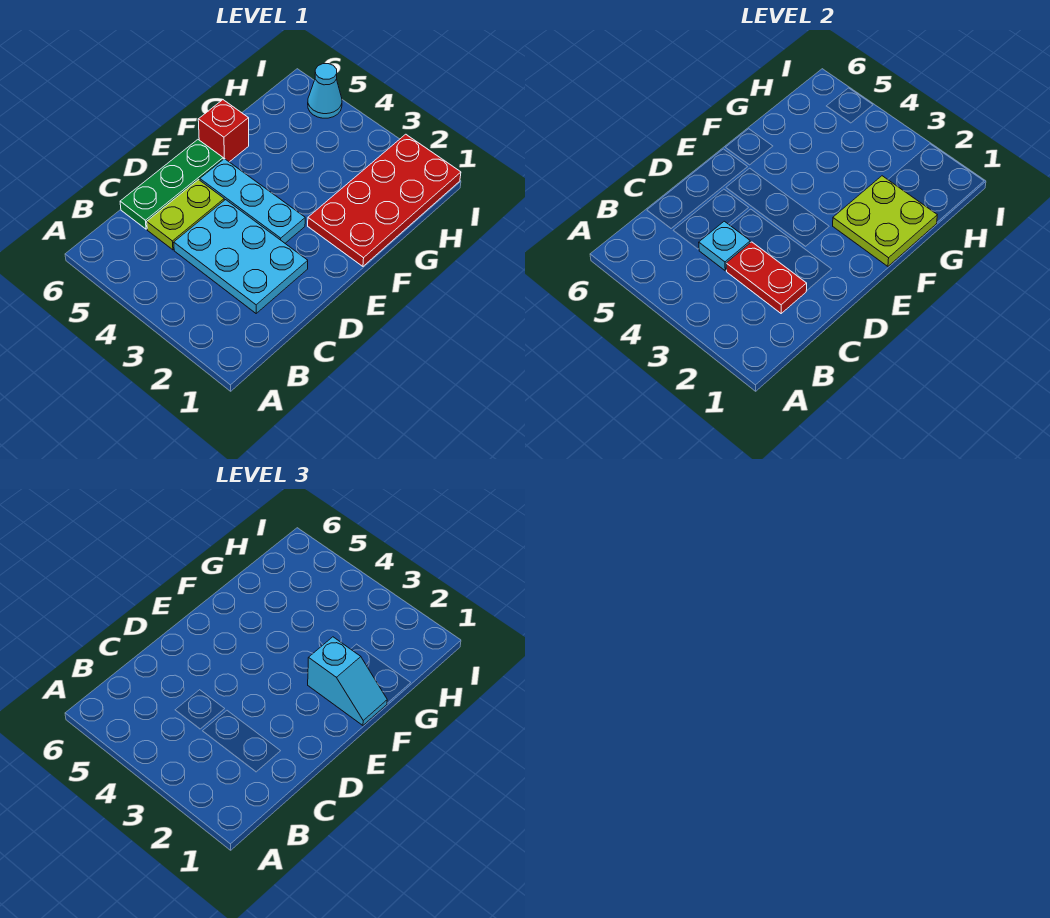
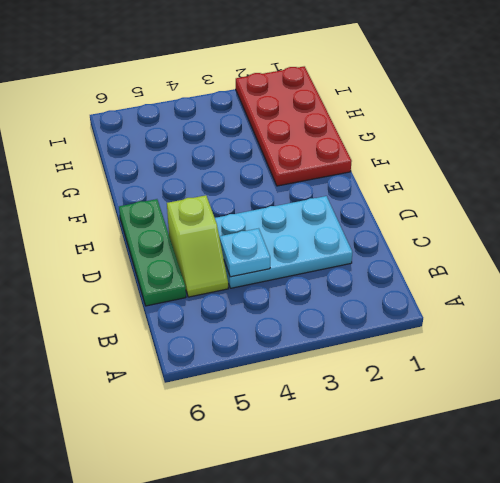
lime 1x2 slope [167,195,228,297] -> lime 1x2 plate [147,180,224,250]
none -> cyan 1x3 plate [200,159,305,243]
none -> red 1x1 brick [198,100,249,162]

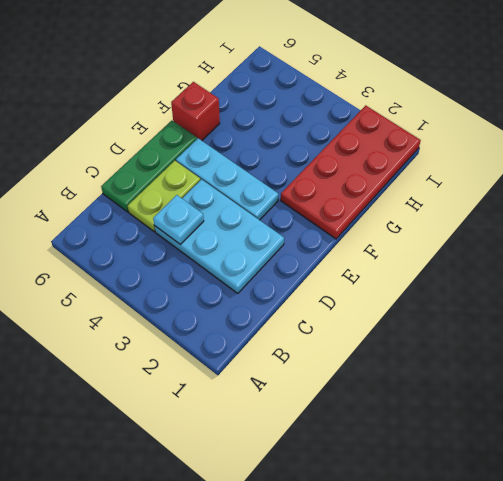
none -> cyan 1x1 cone [308,64,342,118]
none -> red 1x2 plate [726,242,807,313]

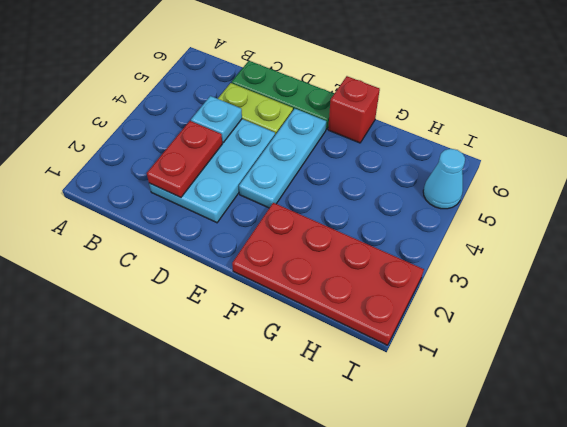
none -> lime 2x2 plate [833,176,937,266]
none -> cyan 1x2 slope [308,637,387,725]

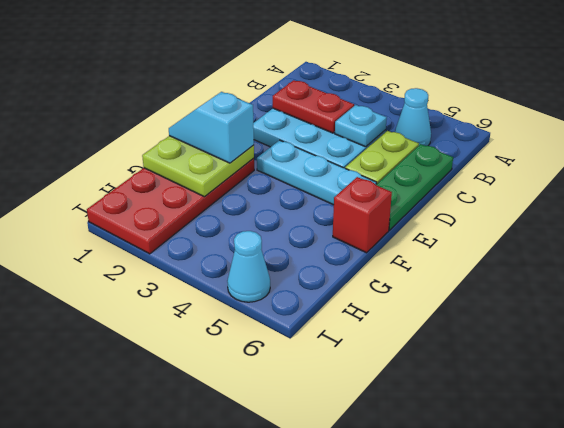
cyan 1x1 cone [395,88,431,146] -> none

